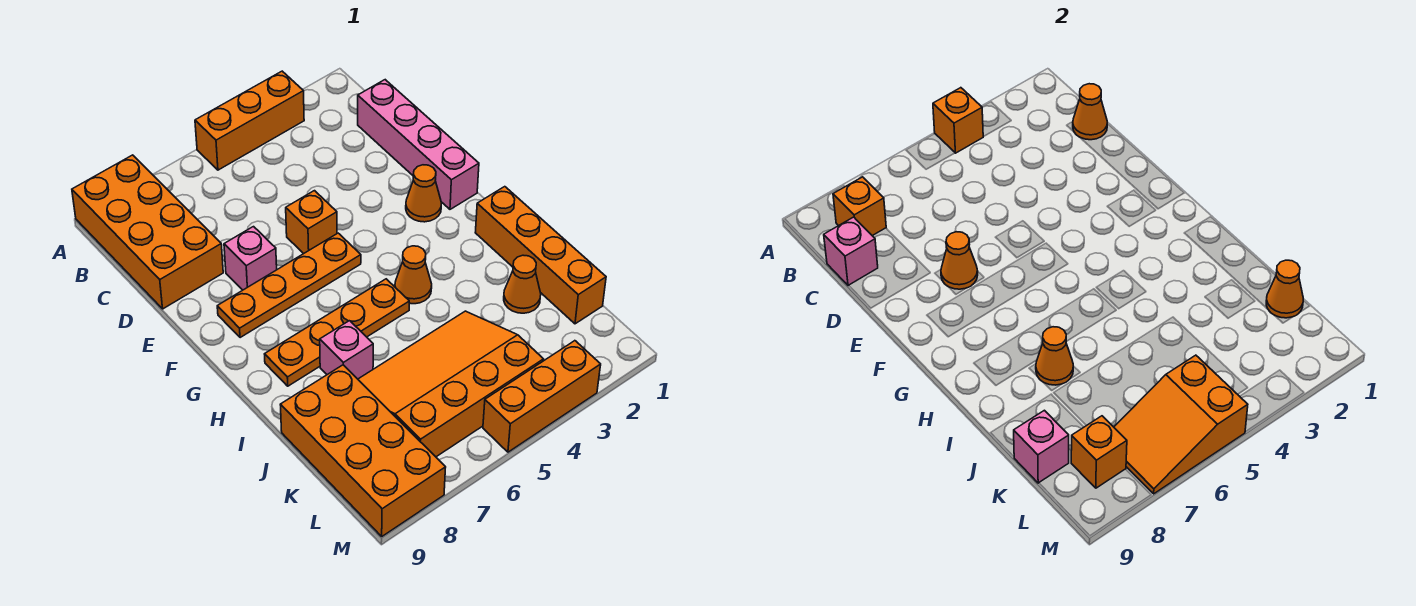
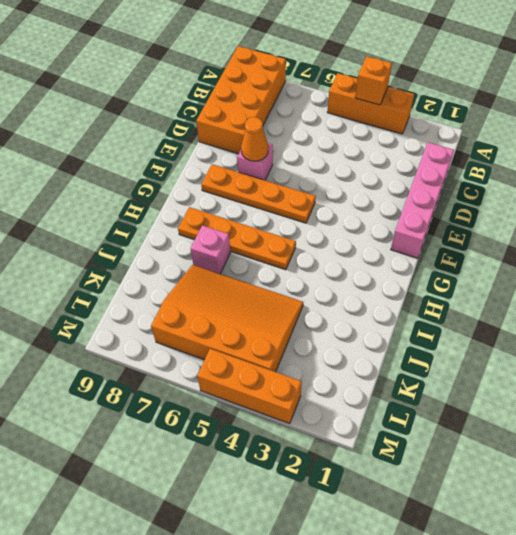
none -> orange 1x1 brick [286,191,337,254]
none -> orange 1x1 cone [406,165,441,222]
none -> orange 1x4 brick [475,187,606,324]

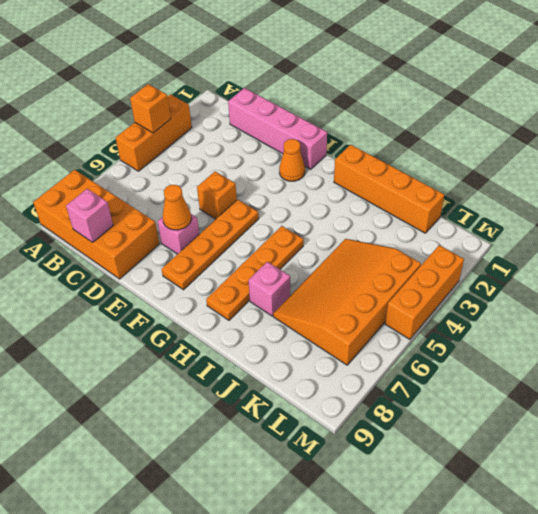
none -> orange 1x1 cone [395,246,432,304]
none -> orange 1x1 cone [504,255,541,313]
none -> orange 2x4 brick [280,365,446,536]

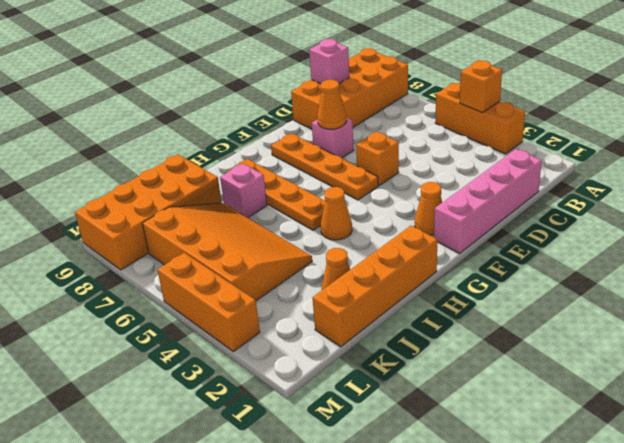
none -> orange 1x1 brick [833,177,886,236]
none -> orange 1x1 cone [1073,84,1107,140]
none -> orange 1x1 cone [1036,327,1073,385]

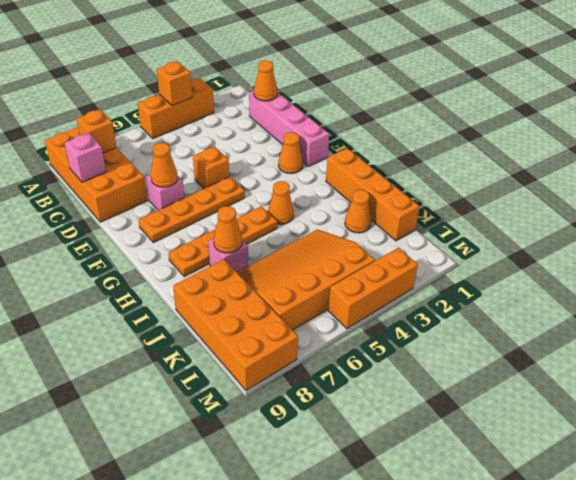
none -> orange 1x1 cone [1266,260,1303,318]
none -> pink 1x1 brick [1014,410,1069,483]
none -> orange 2x3 slope [1114,355,1248,494]

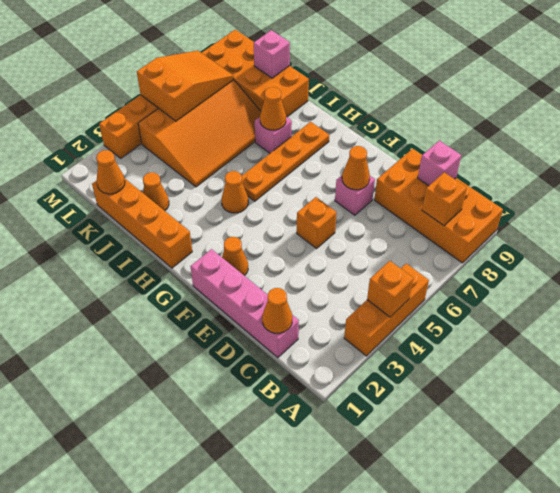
none -> orange 1x4 plate [217,233,361,338]
none -> orange 1x1 brick [1071,416,1127,488]

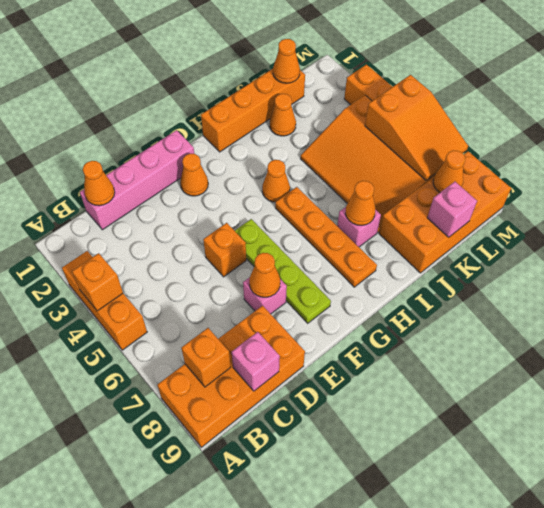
lime 1x4 plate [235,219,331,323] -> orange 1x4 plate [217,233,361,338]
orange 1x1 cone [433,150,465,192] -> orange 1x1 brick [1071,416,1127,488]

